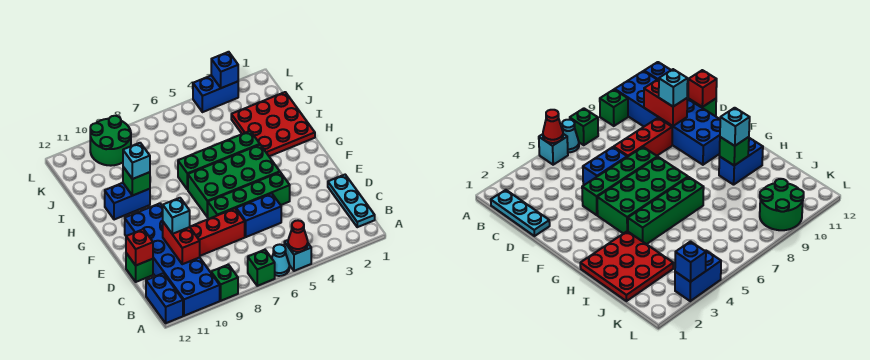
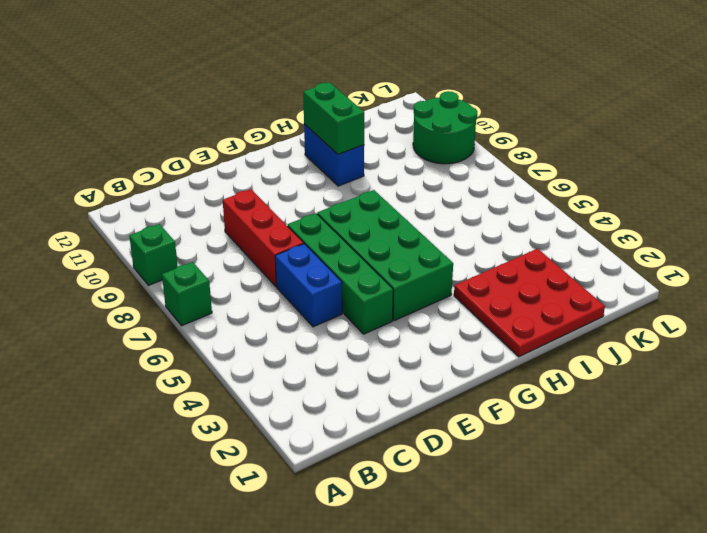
green 1x2 brick [303,82,364,154] -> green 1x1 brick [123,167,150,196]
none -> cyan 1x1 brick [284,240,311,271]
none -> cyan 1x1 cone [272,244,289,276]
none -> blue 2x6 brick [125,203,220,316]

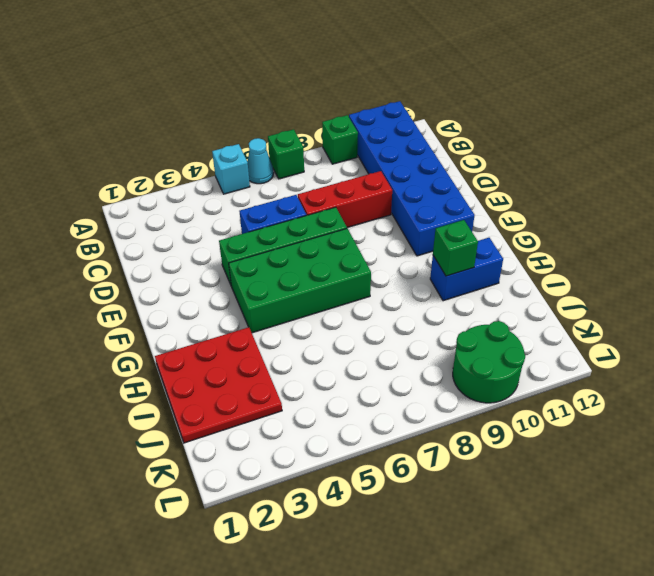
none -> blue 1x2 brick [146,273,183,323]
none -> cyan 1x3 plate [328,175,375,227]
none -> green 1x1 brick [126,253,153,282]

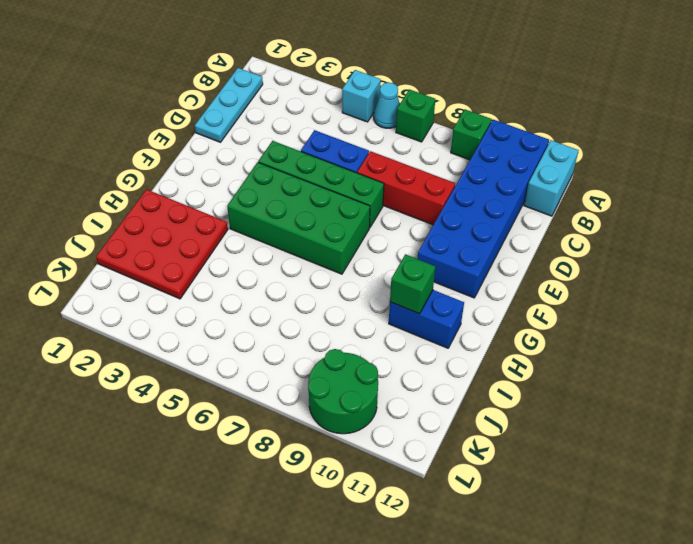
cyan 1x2 brick [524,140,579,216] -> blue 1x2 brick [146,273,183,323]
none -> green 1x1 brick [126,253,153,282]
none -> green 1x4 brick [178,131,260,190]
none -> blue 1x2 brick [193,75,238,112]

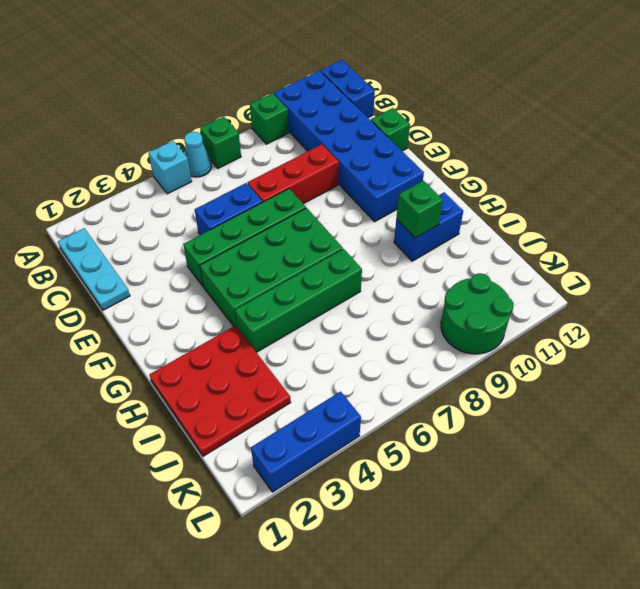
blue 1x3 brick [251,392,361,492] -> blue 1x2 brick [193,75,238,112]
none -> red 1x1 cone [288,221,308,252]
none -> red 1x2 brick [163,222,200,264]
none -> red 1x1 brick [126,229,153,265]

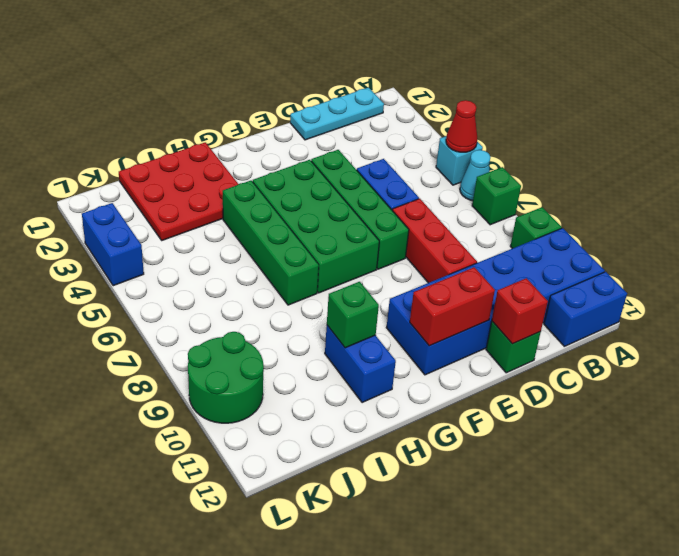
red 1x2 brick [410,267,495,346] -> red 1x2 brick moved to [163,222,200,264]
none -> blue 1x1 brick [211,52,238,88]
none -> cyan 1x1 brick [163,198,190,234]
none -> cyan 1x1 brick [123,143,150,179]

